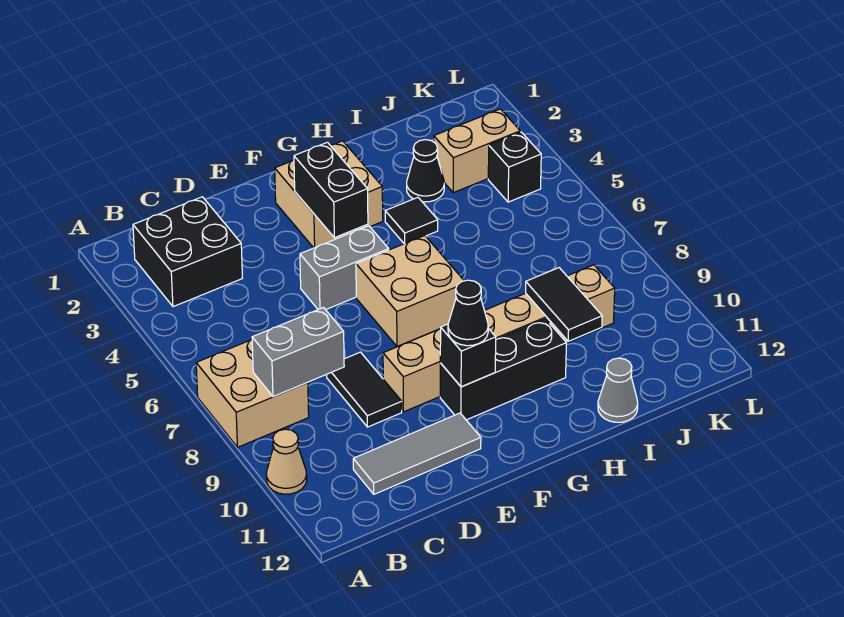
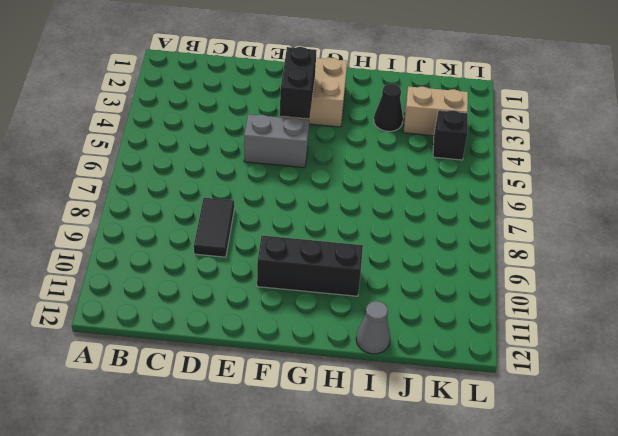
none -> tan 2x2 brick [196,340,309,447]
none -> tan 1x1 cone [266,429,307,494]
none -> black 2x2 brick [133,197,242,307]

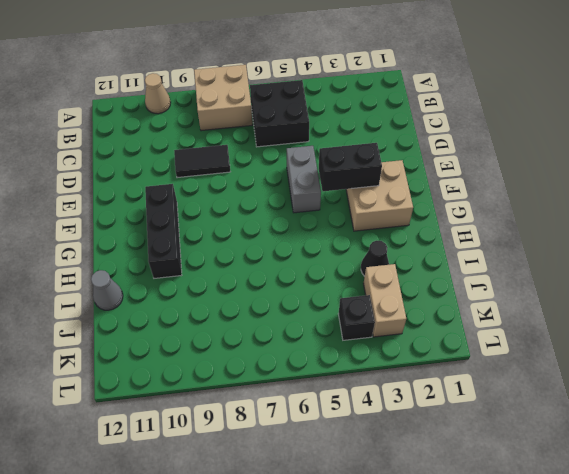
black 2x2 brick [250,80,309,147] -> black 2x2 brick moved to [133,197,242,307]
none -> grey 1x3 tile [353,413,481,494]
none -> tan 1x6 brick [383,265,615,412]
none -> tan 2x2 brick [356,236,464,347]

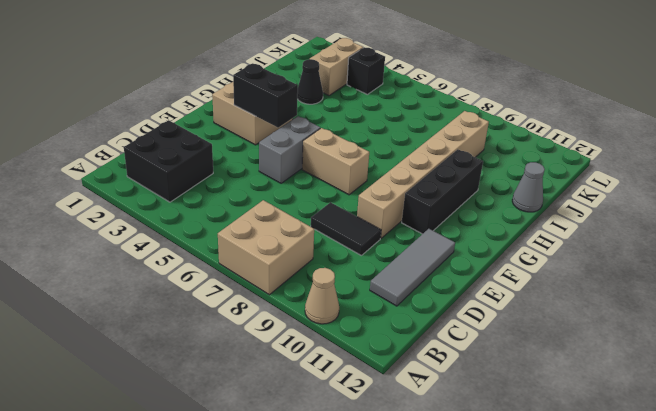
tan 1x2 brick [302,128,369,195] -> tan 2x2 brick [356,236,464,347]
none -> black 1x1 tile [385,197,438,244]
none -> grey 1x2 brick [252,308,344,397]
none -> black 1x1 brick [440,324,496,387]

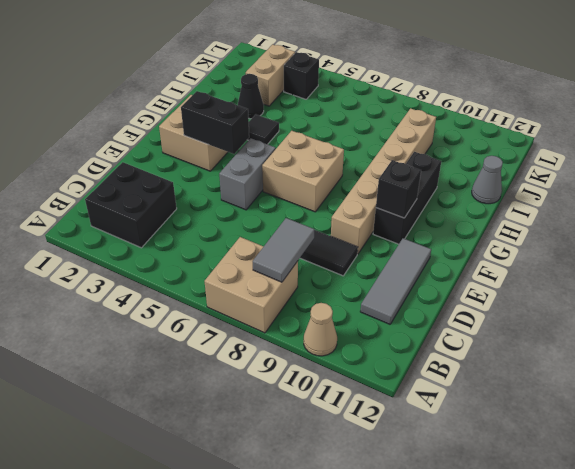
grey 1x2 tile [253,218,314,282] -> grey 1x2 brick [252,308,344,397]
none -> black 1x2 tile [526,268,602,341]
none -> black 1x1 cone [448,280,488,346]

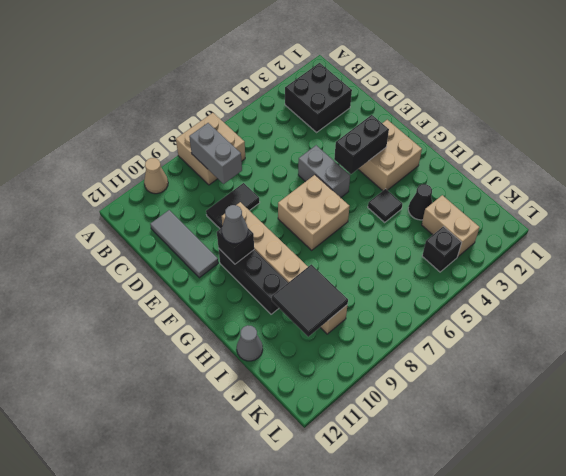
grey 1x1 cone [222,205,248,244] -> black 1x1 cone [448,280,488,346]
black 2x2 tile [272,264,348,337] -> black 1x2 tile [526,268,602,341]

